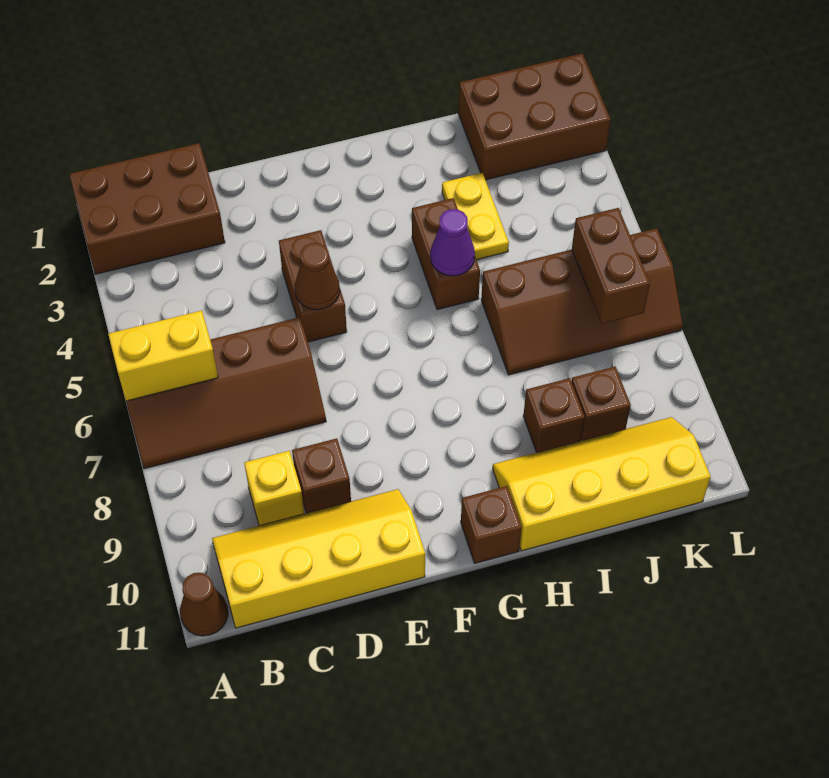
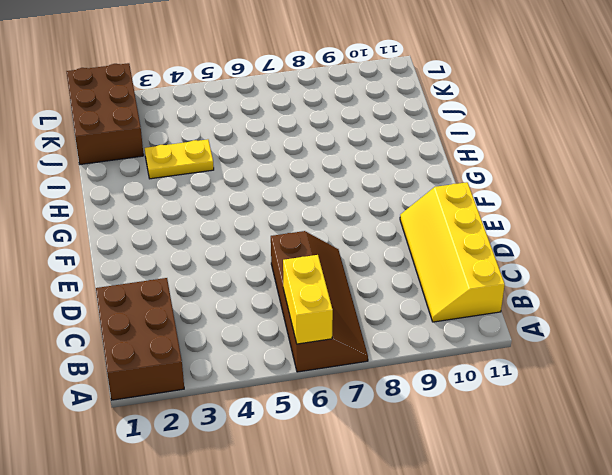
none -> brown 1x1 cone [180,573,228,636]
none -> yellow 1x1 brick [244,451,304,525]
none -> brown 1x1 brick [292,438,351,513]

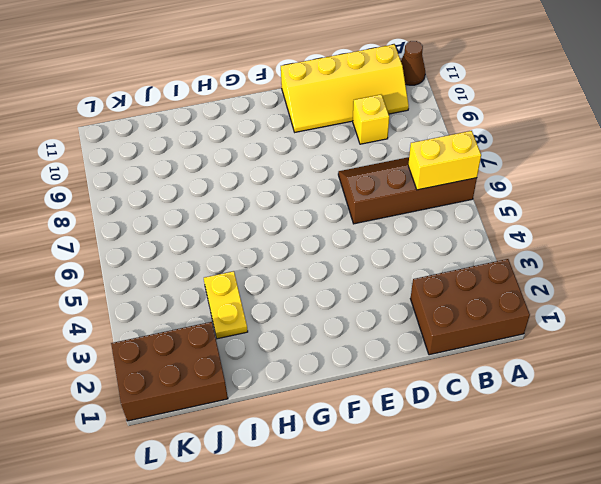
none -> brown 1x1 brick [292,438,351,513]
none -> brown 1x2 brick [279,230,347,342]
none -> brown 1x1 brick [461,486,522,563]

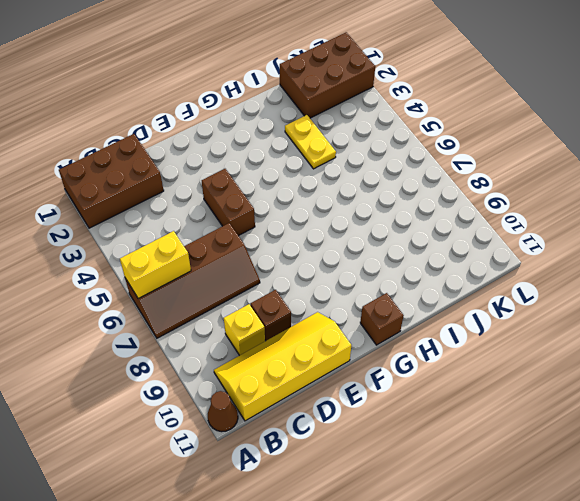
none -> brown 1x2 brick [412,198,480,310]
none -> yellow 2x4 slope [493,417,711,551]
none -> brown 2x4 slope [481,228,683,375]

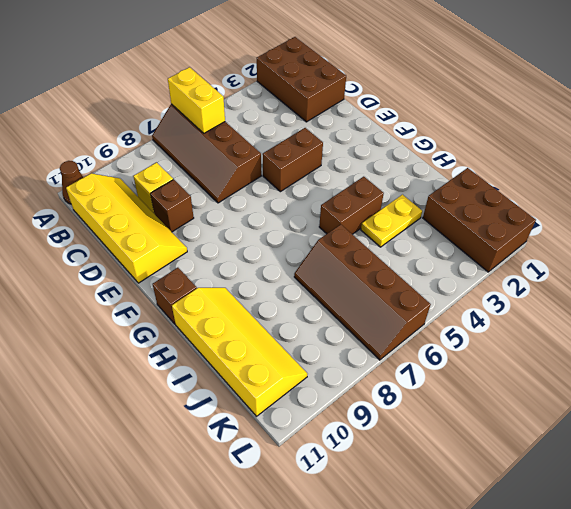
none -> brown 1x1 brick [523,378,585,452]
none -> brown 1x1 brick [571,367,631,440]
none -> brown 1x1 cone [295,243,340,310]

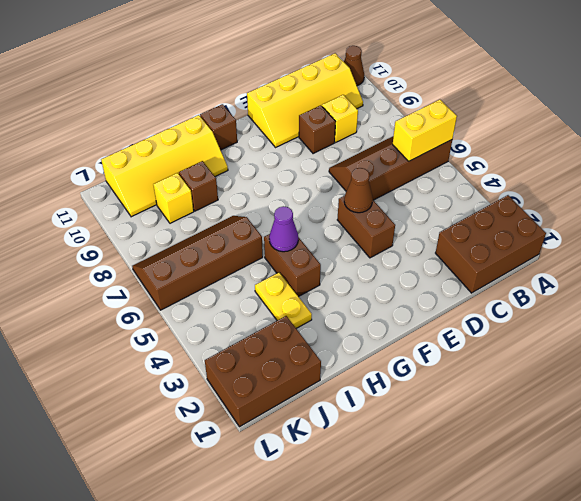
yellow 1x1 brick [153,173,194,223] -> brown 1x1 brick [571,367,631,440]
none -> brown 1x2 brick [572,208,650,324]

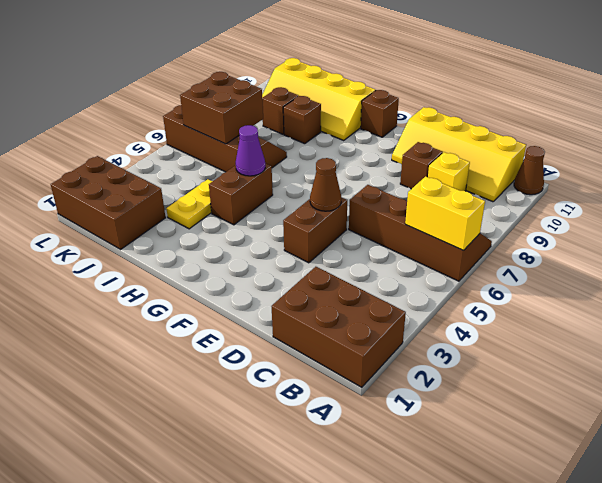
brown 2x2 brick [180,72,263,144] -> brown 1x2 brick [572,208,650,324]

